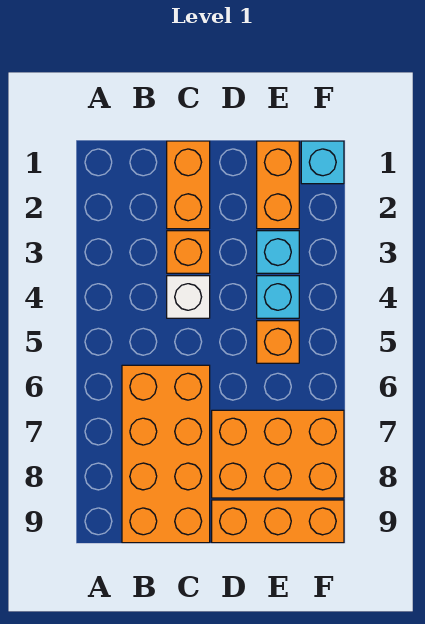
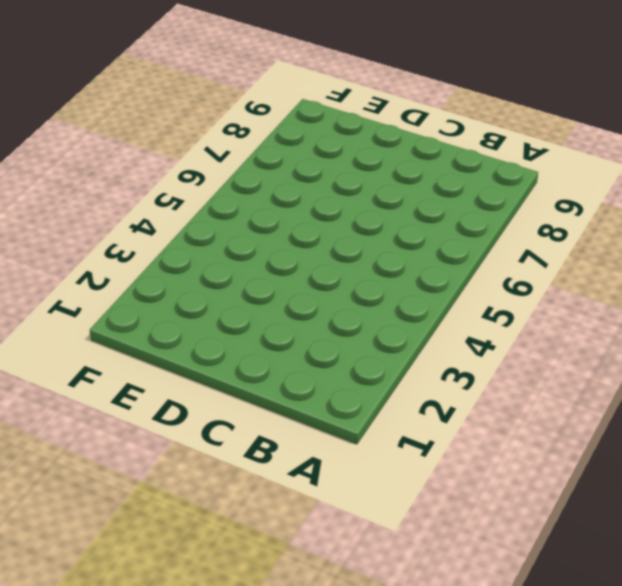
none -> orange 2x4 brick [122,365,210,543]
none -> orange 1x2 brick [167,141,210,229]

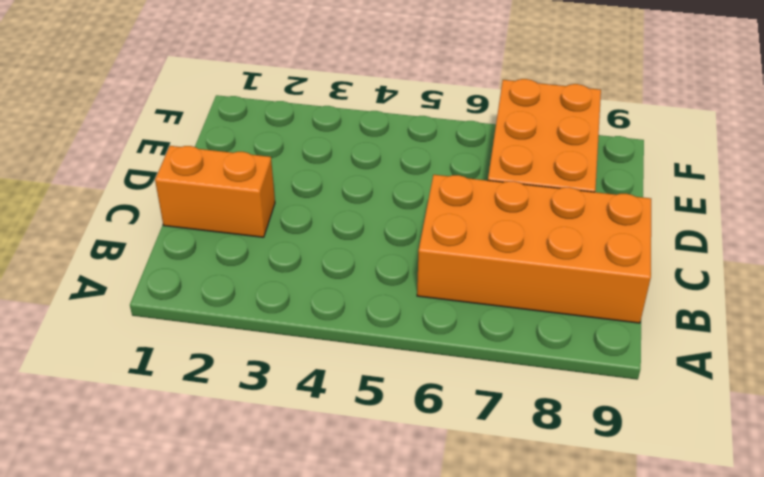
none -> orange 1x1 brick [167,231,210,273]
none -> white 1x1 brick [167,276,210,318]

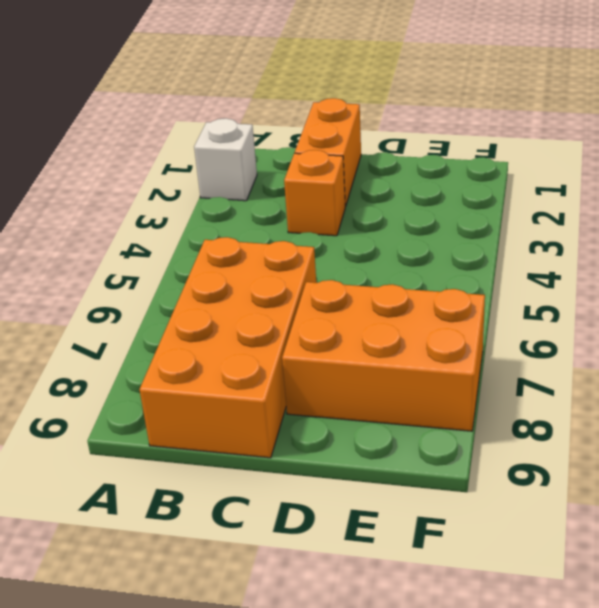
white 1x1 brick [194,118,257,201] -> white 1x1 brick moved to [167,276,210,318]
none -> orange 1x3 brick [212,500,344,543]
none -> orange 1x2 brick [257,141,299,229]

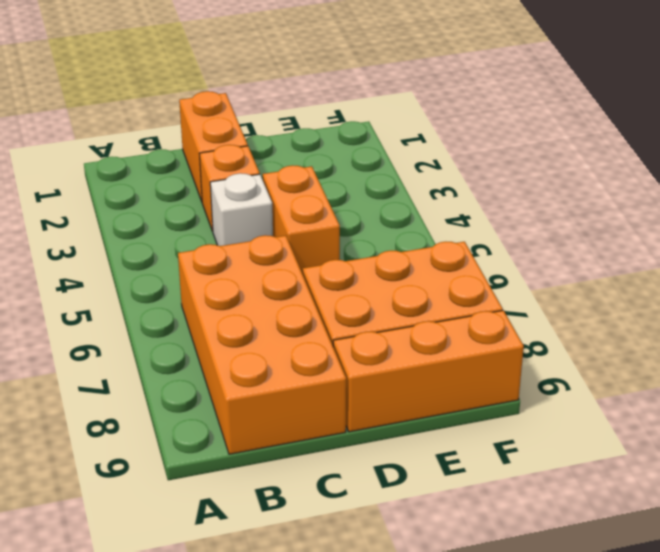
orange 1x2 brick [263,165,340,274] -> orange 1x2 brick moved to [257,141,299,229]
none -> cyan 1x1 brick [257,231,299,273]
none -> cyan 1x1 brick [257,276,299,318]

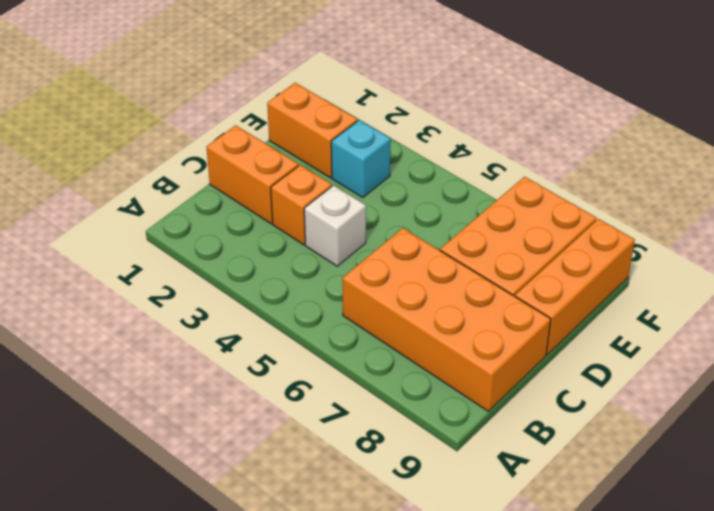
none -> cyan 1x1 brick [257,276,299,318]
none -> orange 1x1 brick [257,321,299,363]

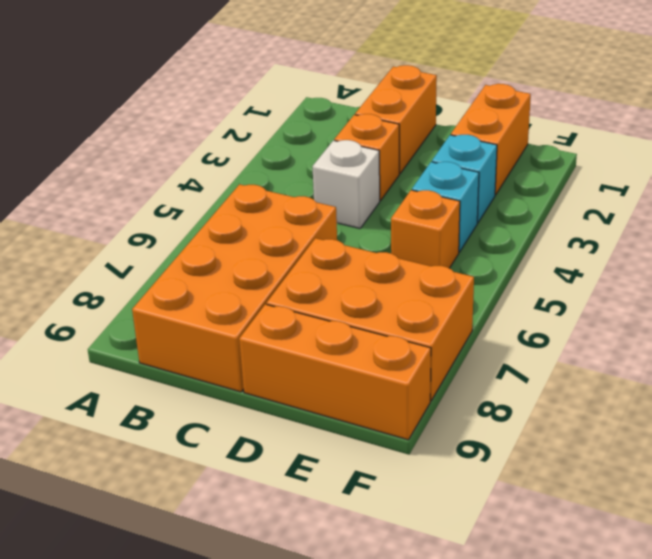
none -> cyan 1x1 brick [301,141,344,184]

